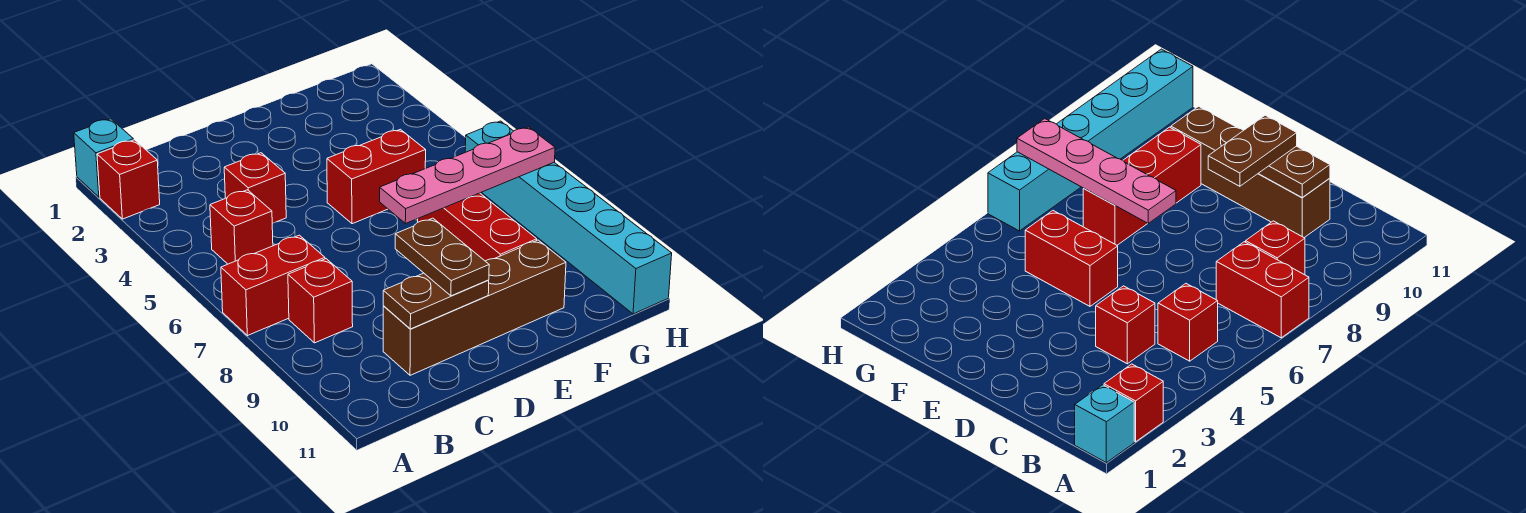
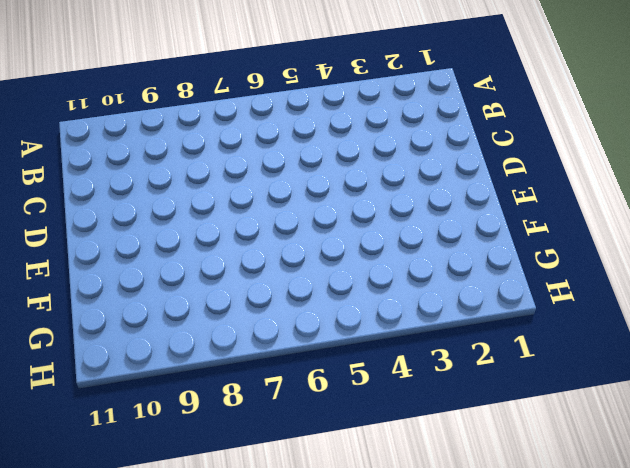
none -> cyan 1x1 brick [74,119,133,197]
none -> red 1x1 brick [97,140,160,219]
none -> red 1x2 brick [221,235,325,336]

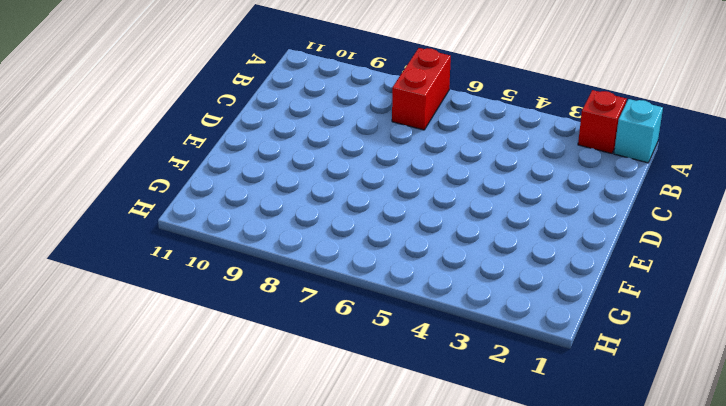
none -> red 1x1 brick [210,190,273,264]
none -> red 1x1 brick [288,259,353,343]
none -> red 1x1 brick [224,153,286,223]

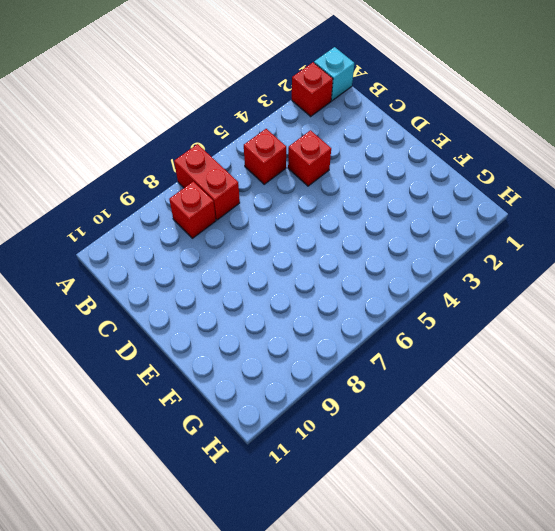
none -> brown 1x4 brick [383,240,566,375]
none -> red 1x2 brick [327,129,426,224]
none -> red 1x3 brick [418,193,537,261]

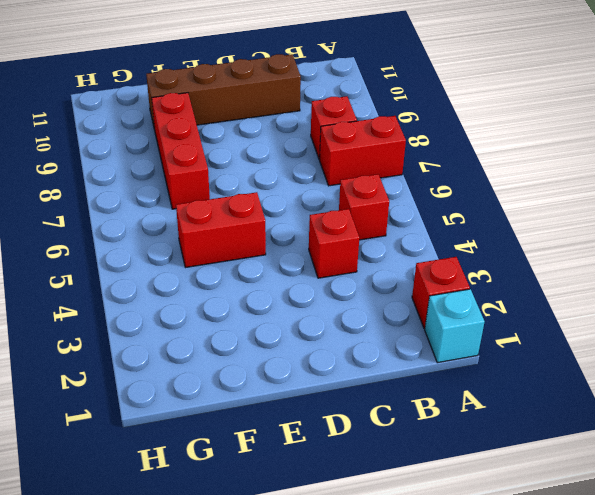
none -> cyan 1x6 brick [465,121,672,314]
none -> brown 1x2 plate [383,273,489,329]
none -> pink 1x4 plate [380,127,555,224]

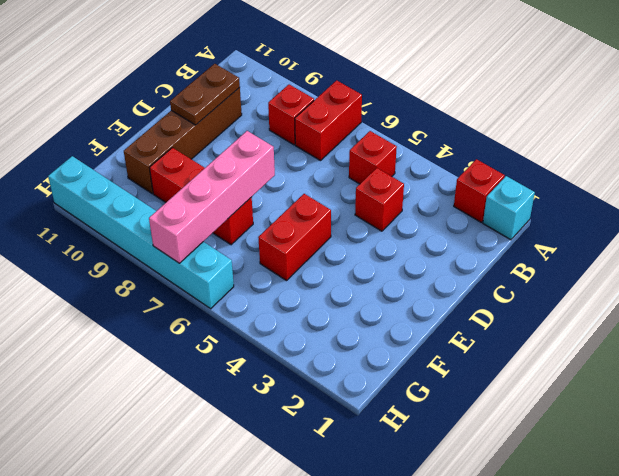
pink 1x4 brick [149,131,275,263] -> pink 1x4 plate [380,127,555,224]
none -> brown 1x2 plate [395,218,489,296]

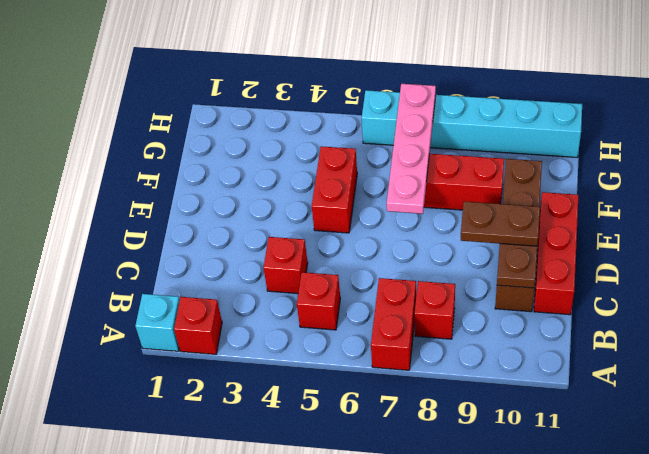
red 1x3 brick [534,192,578,315] -> none

